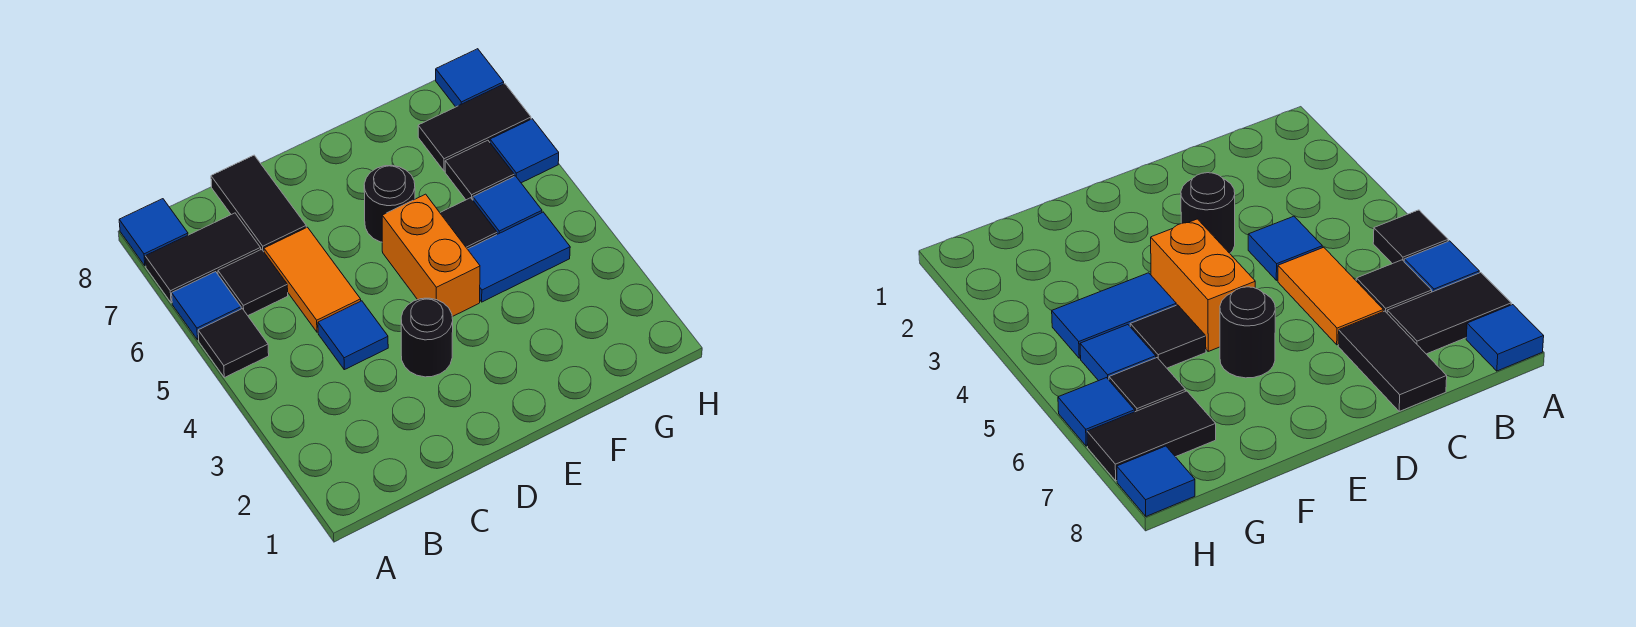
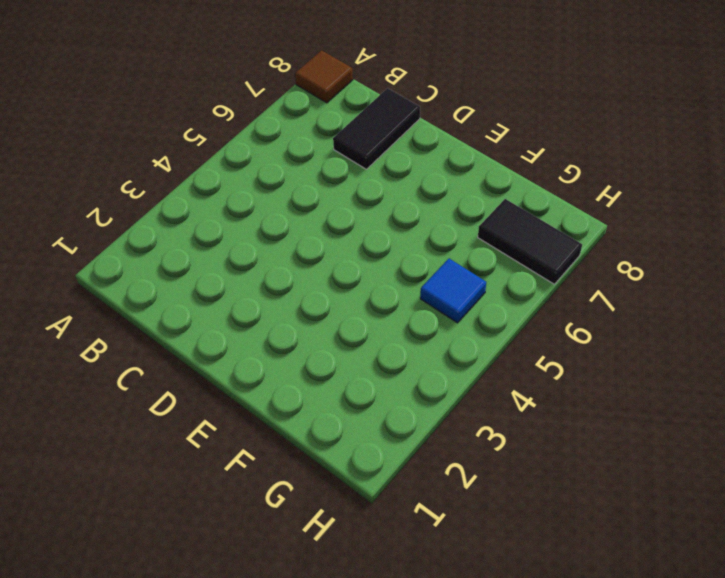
brown 1x1 tile [295,50,353,103] -> blue 1x1 tile [119,199,188,266]
none -> black 1x1 tile [198,309,269,378]
none -> blue 1x1 tile [172,272,241,340]
none -> black 1x2 tile [145,213,261,303]

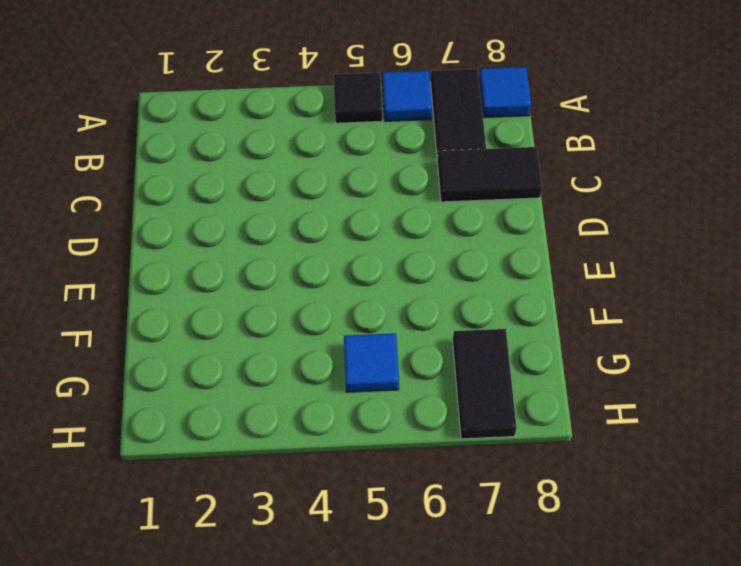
none -> black 1x1 tile [218,249,288,315]
none -> blue 1x1 tile [318,301,388,370]
none -> orange 1x2 tile [264,227,361,332]

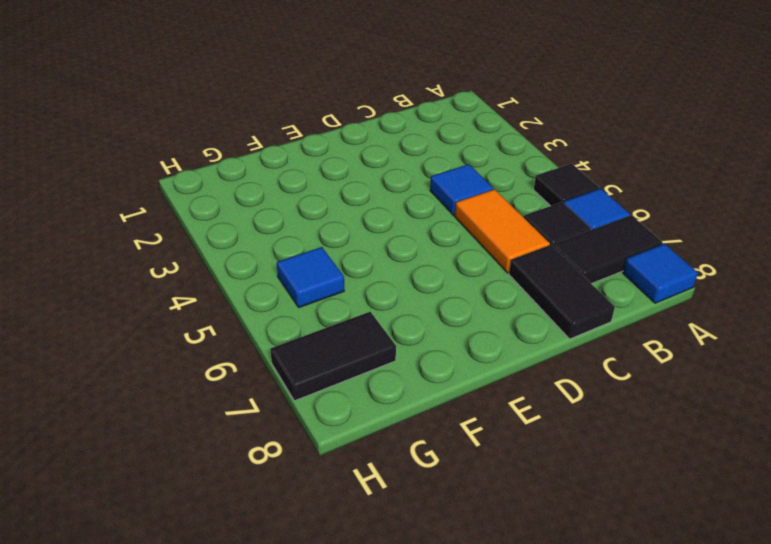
none -> black 1x1 round brick [401,298,453,377]
none -> orange 1x2 brick [382,194,480,317]
none -> black 1x1 round brick [364,165,415,242]

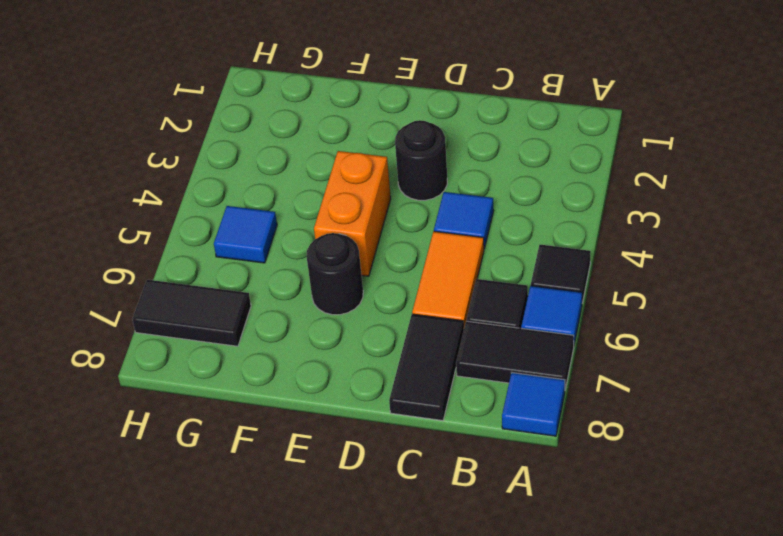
none -> blue 1x2 tile [468,212,570,302]
none -> black 1x1 tile [440,198,497,249]
none -> black 1x1 tile [445,140,514,200]

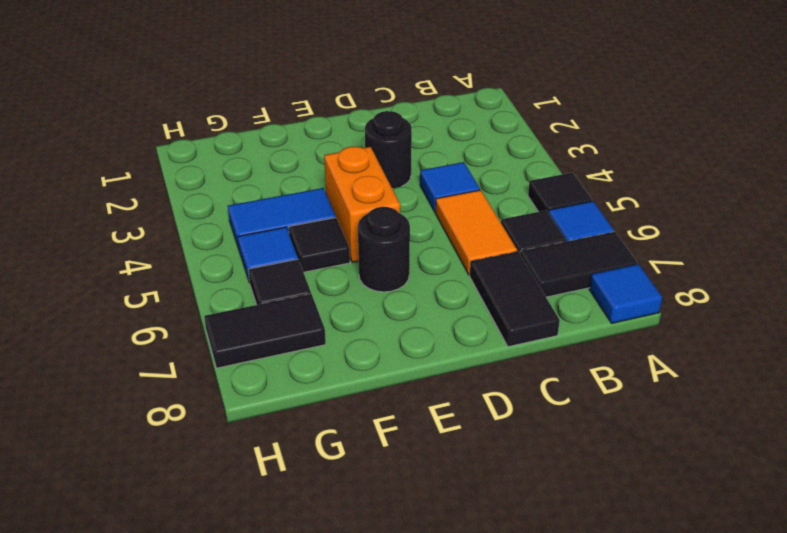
none -> blue 1x1 tile [490,119,559,183]
none -> blue 1x1 tile [436,49,504,107]

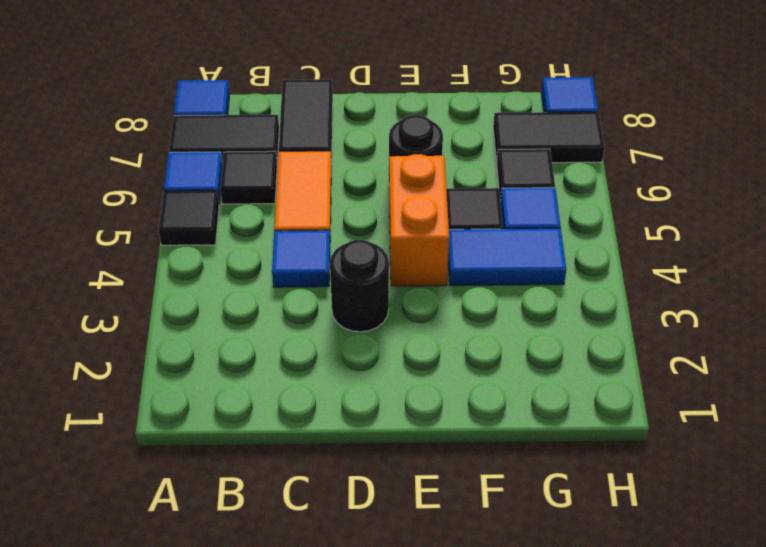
none -> blue 1x1 tile [490,119,559,183]

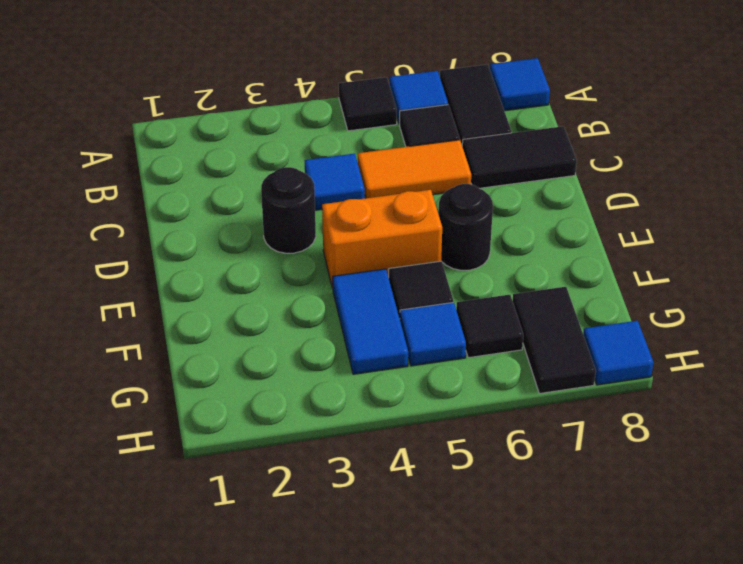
none -> blue 1x1 tile [490,119,559,183]

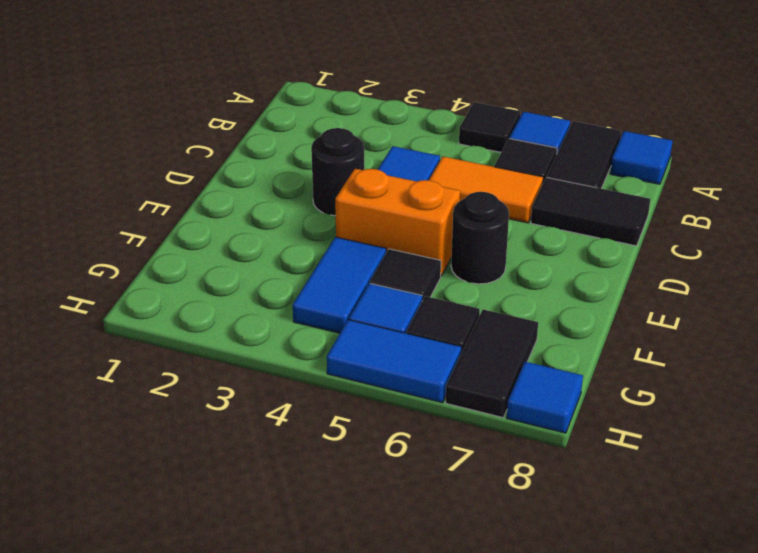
blue 1x2 tile [327,320,462,402] -> blue 1x1 tile [490,119,559,183]

